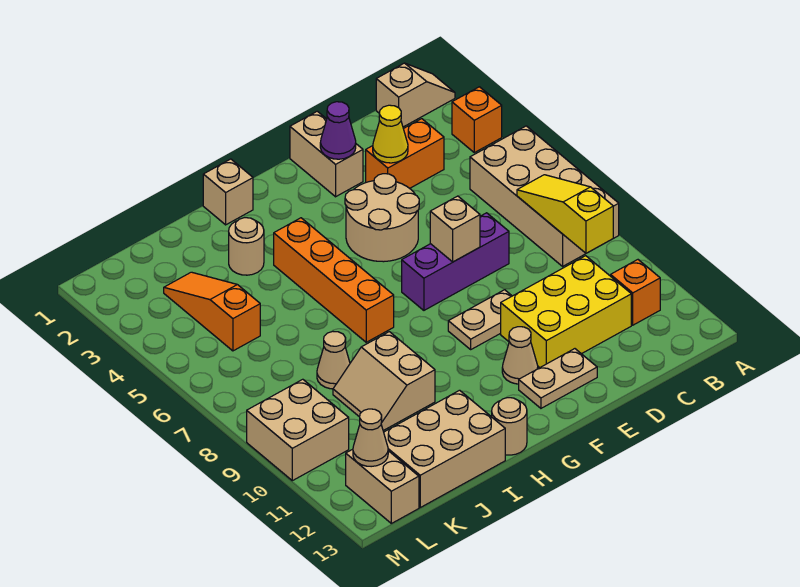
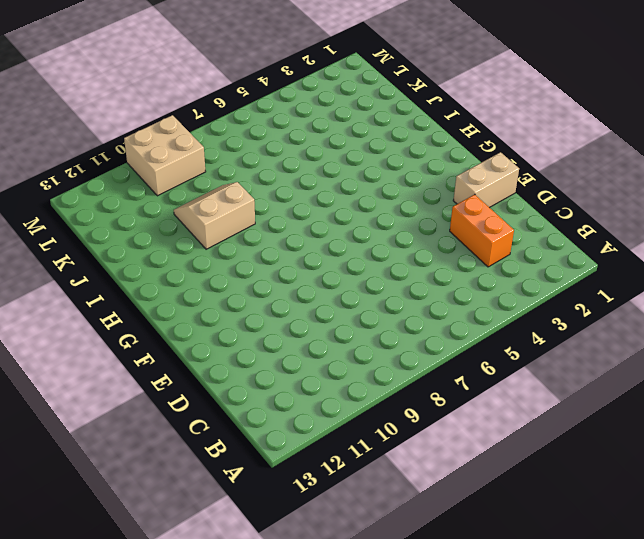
none -> tan 1x2 slope [376,63,455,127]
none -> orange 1x1 brick [452,87,502,153]
none -> tan 2x4 brick [470,126,619,266]

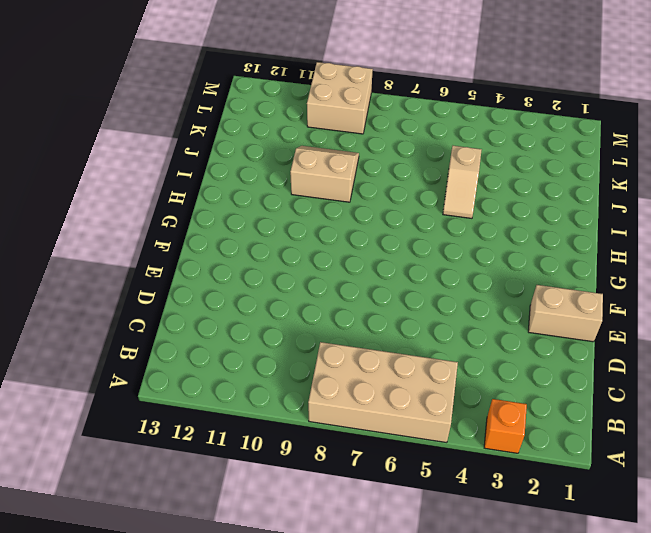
tan 1x2 slope [443,146,482,218] -> tan 1x2 slope moved to [376,63,455,127]
none -> orange 1x1 brick [611,260,660,325]
none -> orange 1x2 brick [366,119,444,188]
none -> yellow 2x3 brick [501,256,631,367]

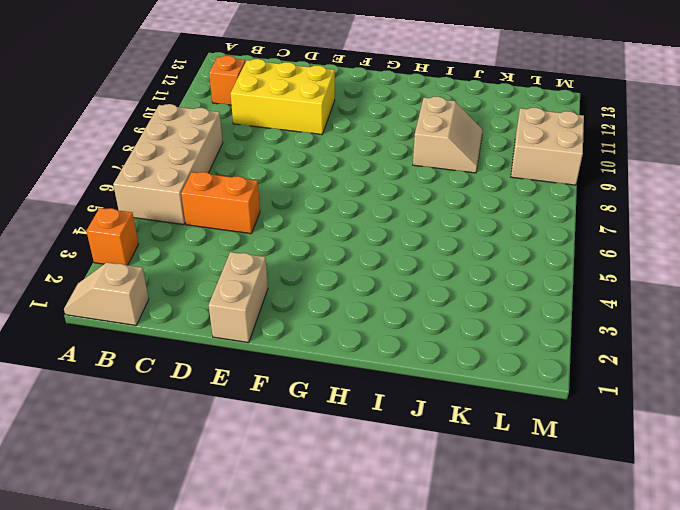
orange 1x2 brick [181,172,260,234] -> orange 1x2 brick moved to [366,119,444,188]
none -> purple 1x3 brick [402,213,509,310]
none -> tan 2x2 round brick [345,174,419,262]
none -> tan 1x2 plate [448,290,512,349]

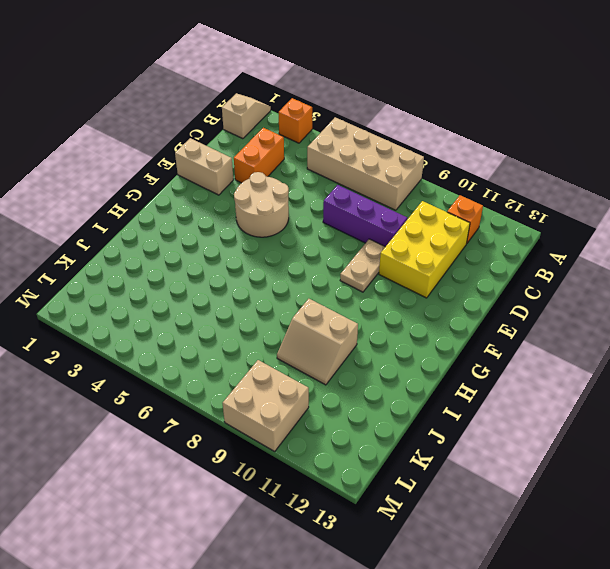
purple 1x3 brick [323,185,407,247] -> purple 1x3 brick turned to [402,213,509,310]
none -> tan 1x2 plate [519,349,597,408]
none -> tan 1x1 cone [502,327,538,384]
none -> tan 1x1 brick [203,159,253,225]

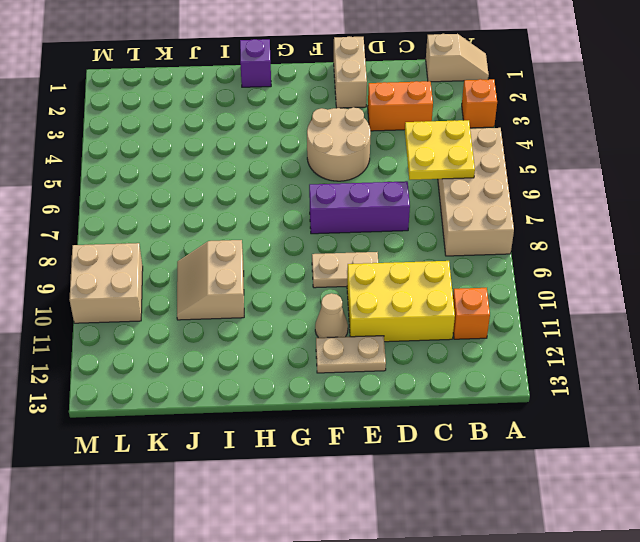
yellow 2x2 plate [405,120,475,180] -> none
purple 1x1 brick [240,39,271,87] -> tan 1x1 brick [203,159,253,225]
none -> orange 1x4 brick [274,218,394,342]
none -> tan 1x1 round brick [492,398,527,455]
none -> tan 1x1 round brick [229,218,264,275]

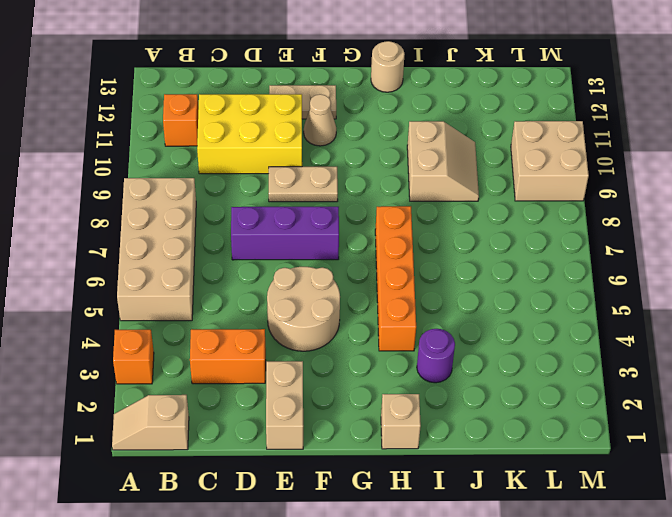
purple 1x1 round brick [417,329,455,383] -> tan 1x1 round brick [229,218,264,275]
none -> tan 2x3 brick [384,390,505,507]
none -> tan 1x1 cone [317,332,350,389]
none -> orange 1x3 slope [164,272,260,351]

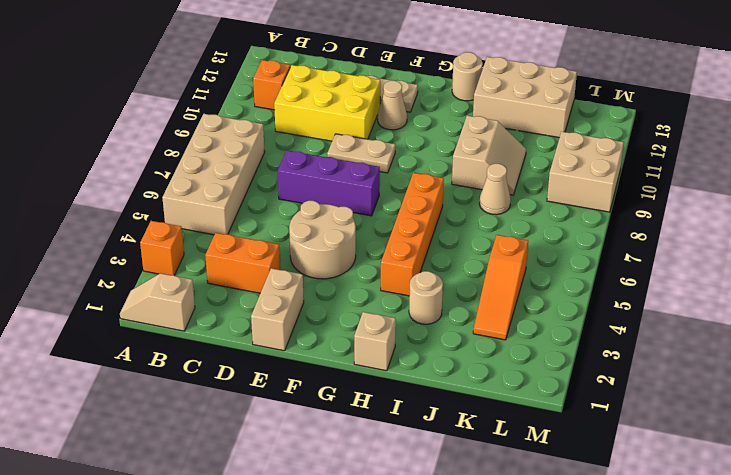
none -> tan 1x2 brick [346,449,419,523]
none -> yellow 1x3 slope [517,175,613,253]
none -> yellow 1x1 cone [373,105,408,163]

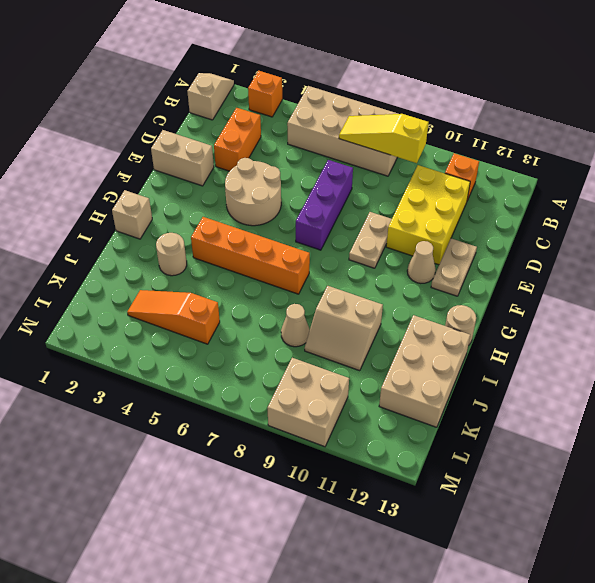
none -> tan 1x2 brick [346,449,419,523]
none -> yellow 1x1 cone [373,105,408,163]
none -> purple 1x1 cone [320,102,356,159]

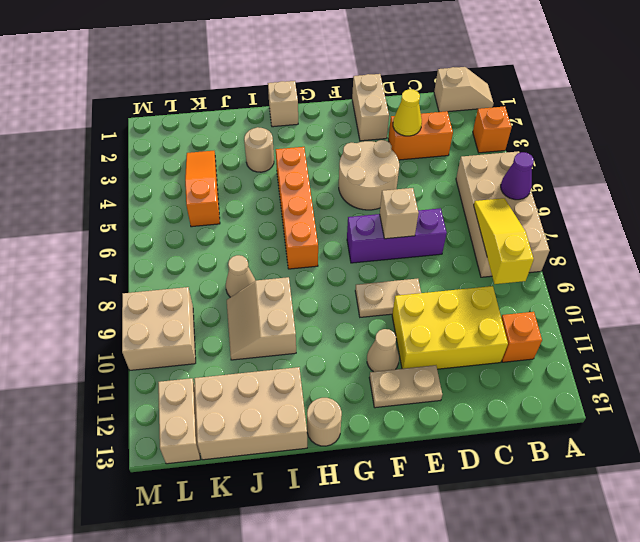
purple 1x1 cone [501,152,534,200] -> purple 1x1 cone moved to [320,102,356,159]
none -> tan 1x1 cone [353,409,388,467]

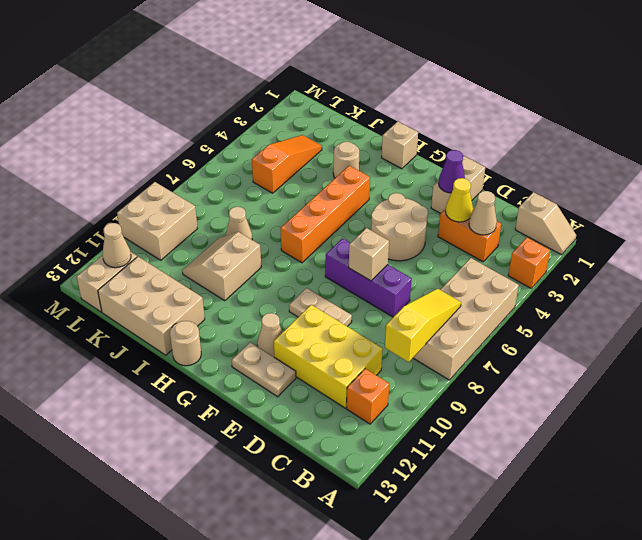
tan 1x1 cone [469,191,497,235] -> none

